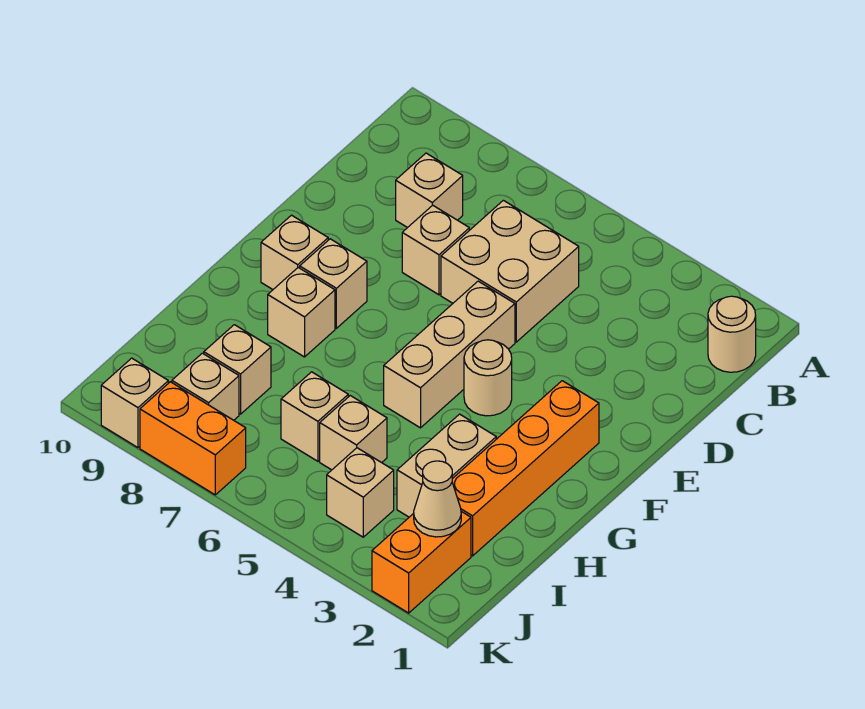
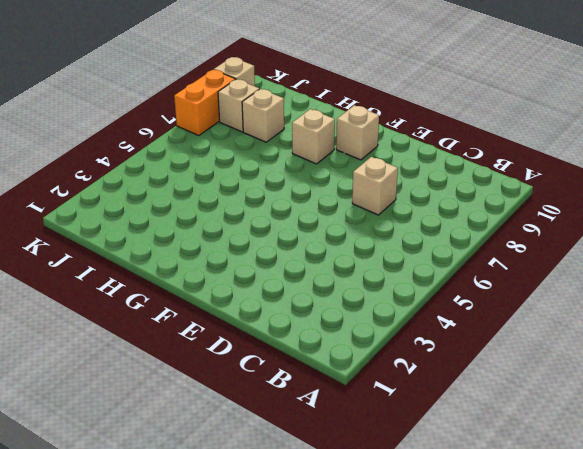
none -> tan 1x1 round brick [708,296,756,372]
none -> tan 2x2 brick [441,200,579,342]
none -> tan 1x1 brick [396,153,463,228]

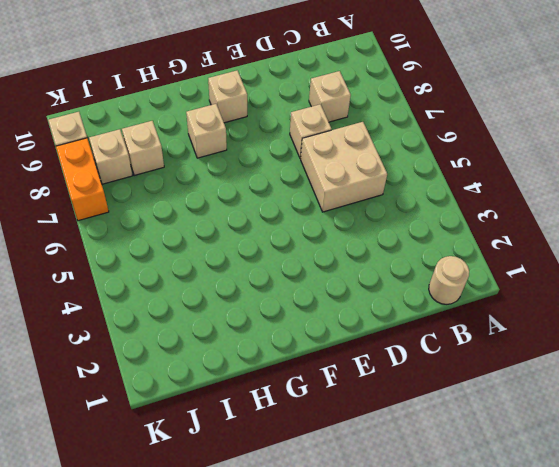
none -> tan 1x3 brick [384,281,515,428]
none -> orange 1x4 brick [452,381,599,556]
none -> tan 1x1 round brick [464,340,512,416]

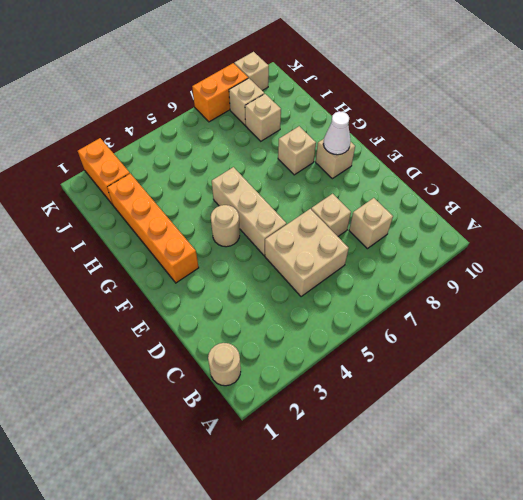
white 1x1 cone [323,111,350,155] -> none
none -> tan 1x1 brick [300,239,367,328]
none -> tan 1x2 brick [397,414,496,517]
none -> tan 1x1 brick [320,396,387,470]

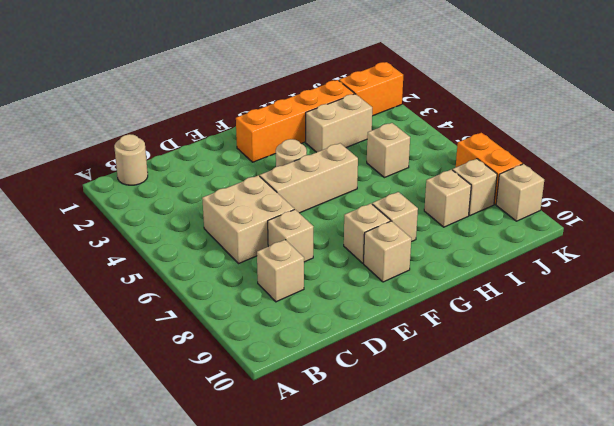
none -> tan 1x1 brick [281,372,348,461]
none -> tan 1x1 brick [327,448,394,537]
none -> tan 1x1 cone [414,461,461,537]

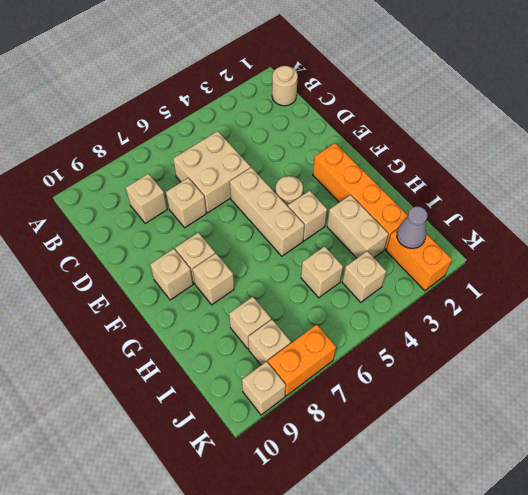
tan 1x1 brick [288,191,327,241] -> tan 1x1 brick moved to [281,372,348,461]
grey 1x1 cone [397,206,427,248] -> tan 1x1 cone [414,461,461,537]

